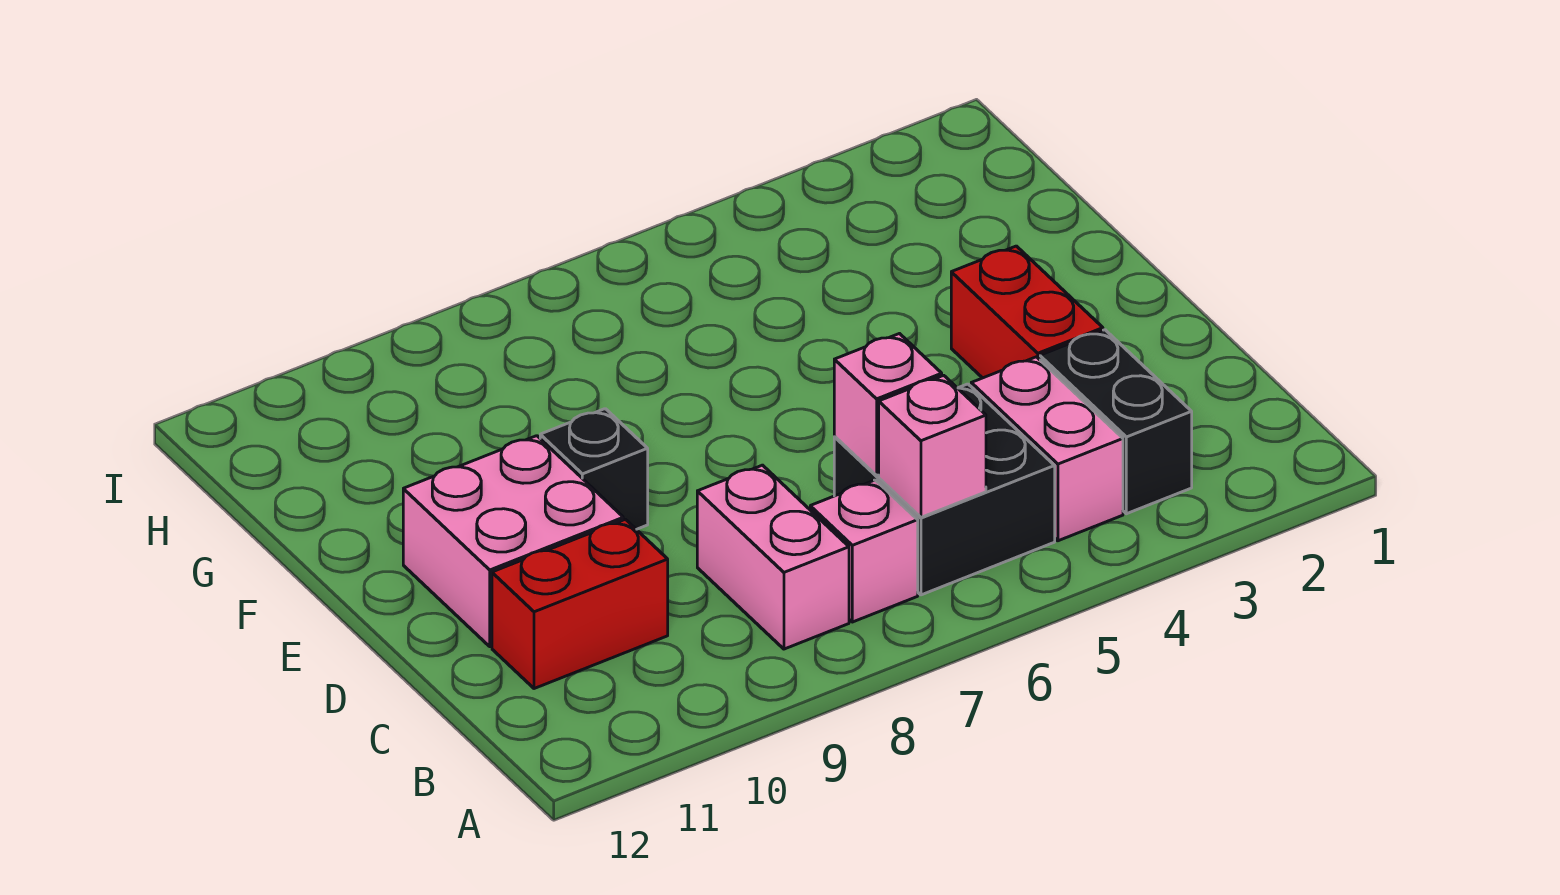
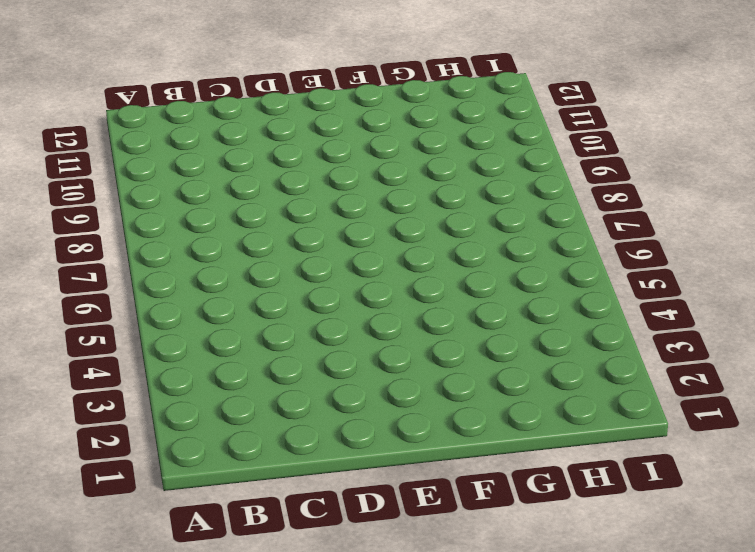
none -> black 1x2 brick [1040,330,1192,514]
none -> pink 1x2 brick [971,357,1123,541]

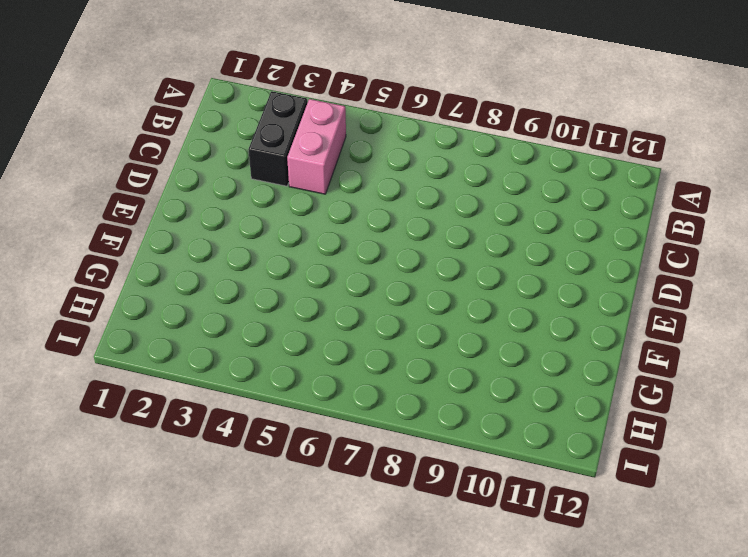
none -> black 2x2 brick [834,384,1055,595]
none -> pink 1x1 brick [810,480,918,622]

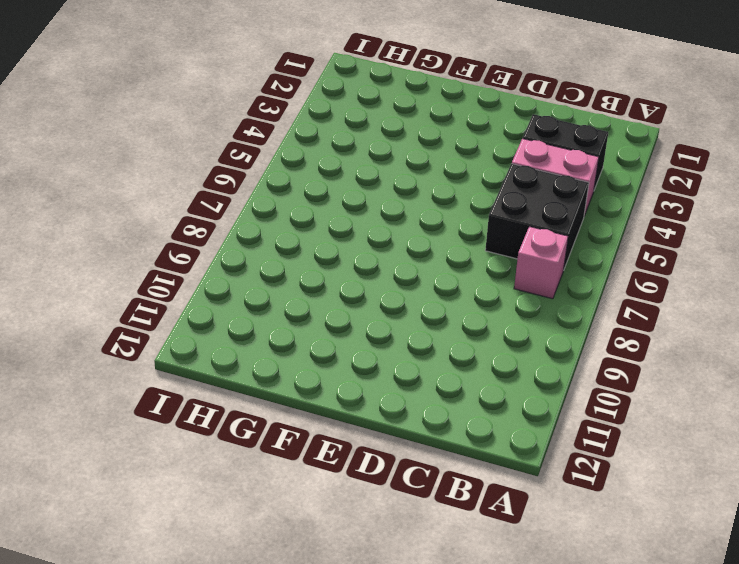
none -> pink 1x2 brick [697,465,849,649]
none -> red 1x2 brick [492,519,668,689]

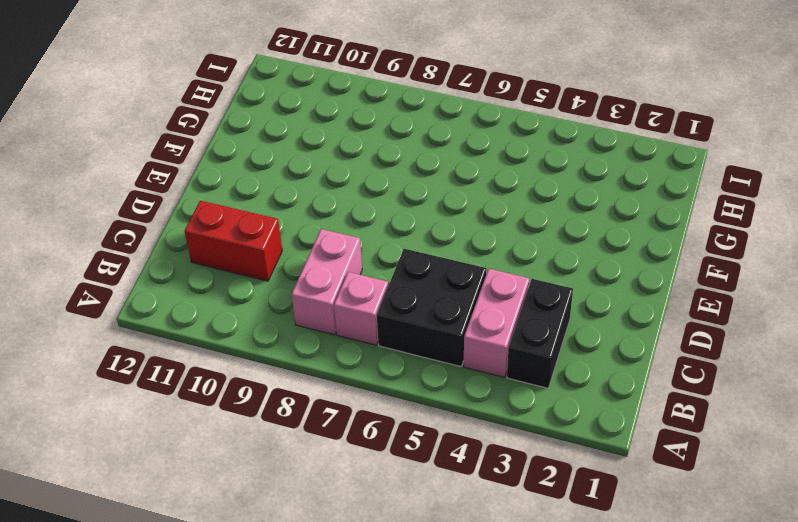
none -> red 1x2 brick [951,246,1103,378]
none -> pink 2x2 brick [403,436,623,647]

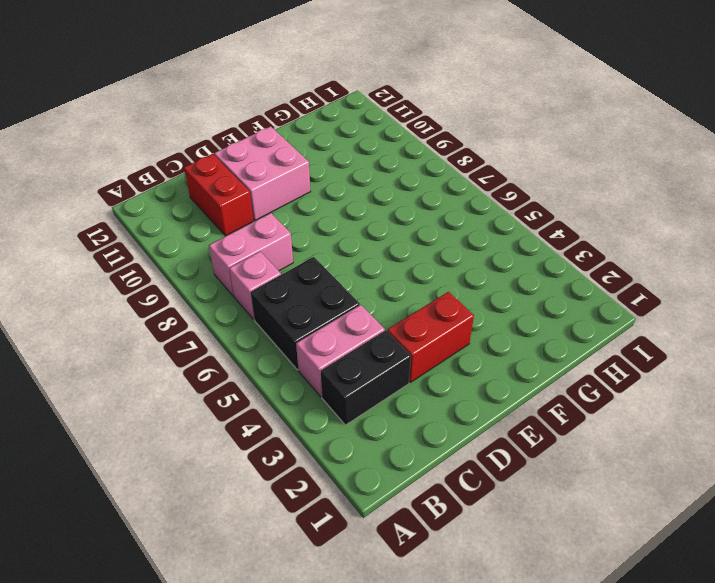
none -> black 1x1 brick [540,409,648,529]
none -> pink 1x1 brick [879,375,986,517]

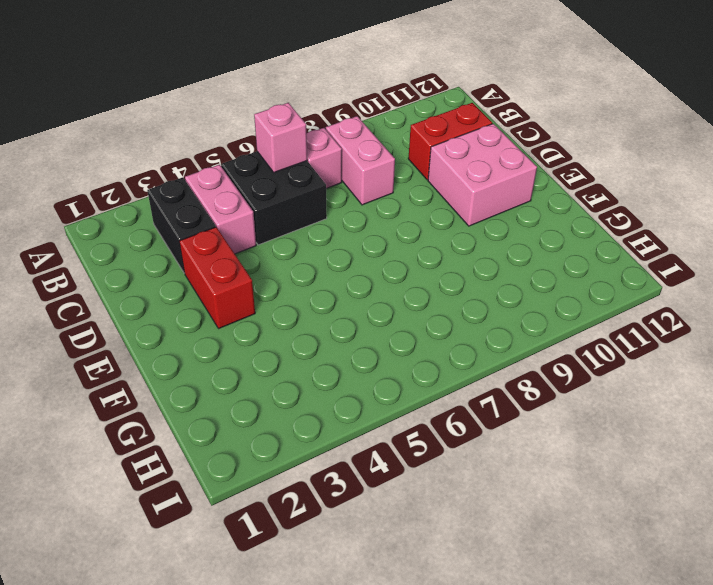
none -> black 1x1 brick [540,409,648,529]
none -> pink 1x1 brick [834,334,942,475]

